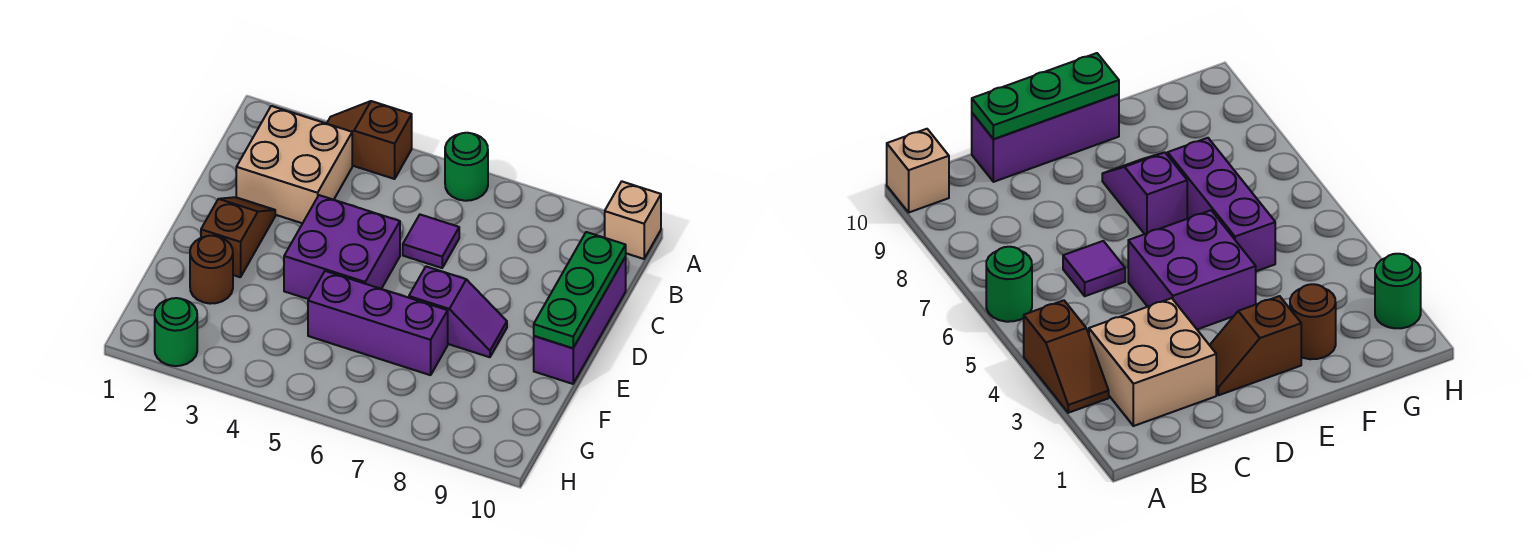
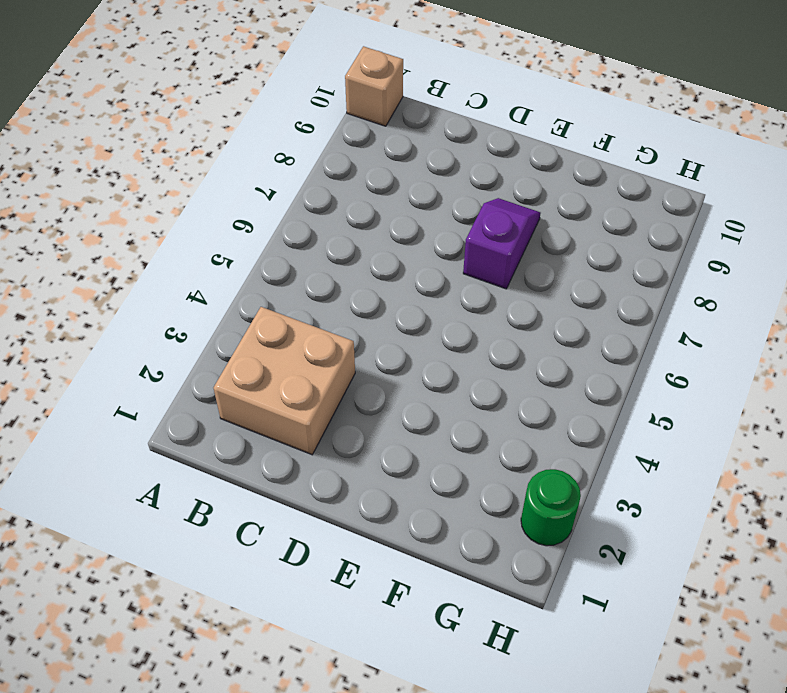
none -> brown 1x2 slope [327,101,412,179]
none -> green 1x1 round brick [445,133,488,201]
none -> purple 1x1 tile [403,215,459,268]

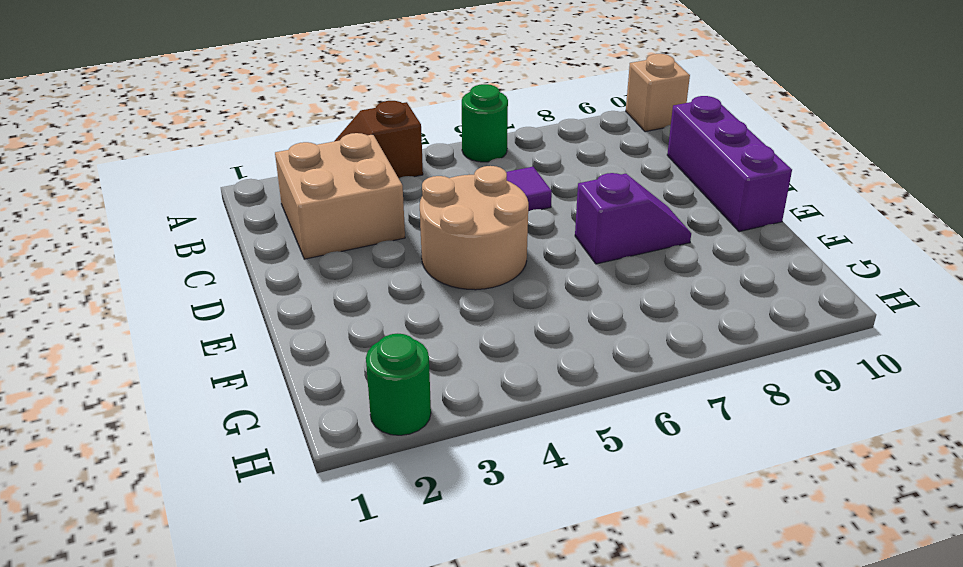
tan 2x2 round brick [420,166,528,290] -> purple 2x2 brick [284,195,400,299]
none -> brown 1x2 slope [201,197,275,277]
none -> brown 1x1 round brick [190,236,233,304]
none -> purple 1x3 brick [308,271,448,375]

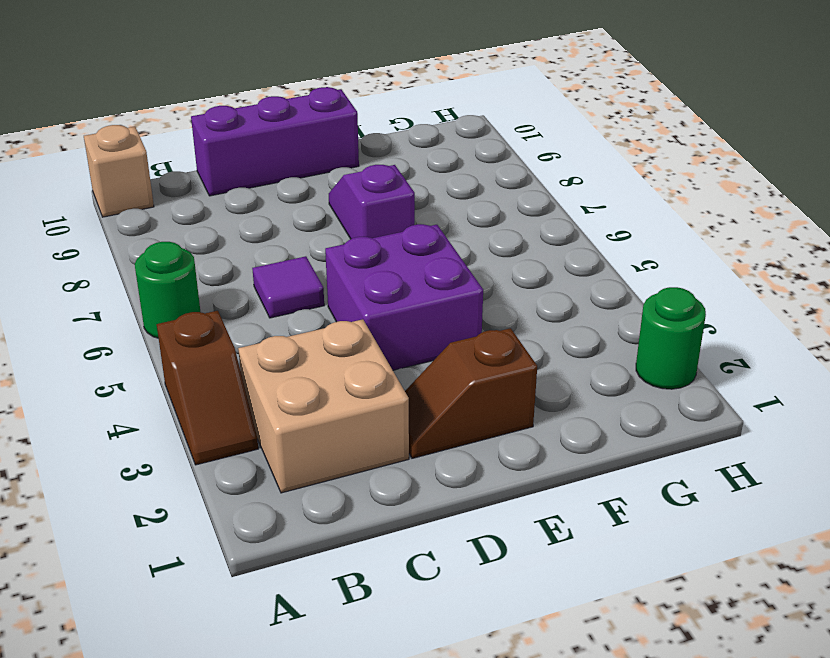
none -> brown 1x1 round brick [190,236,233,304]
none -> purple 1x3 brick [308,271,448,375]
none -> green 1x3 plate [534,232,626,348]

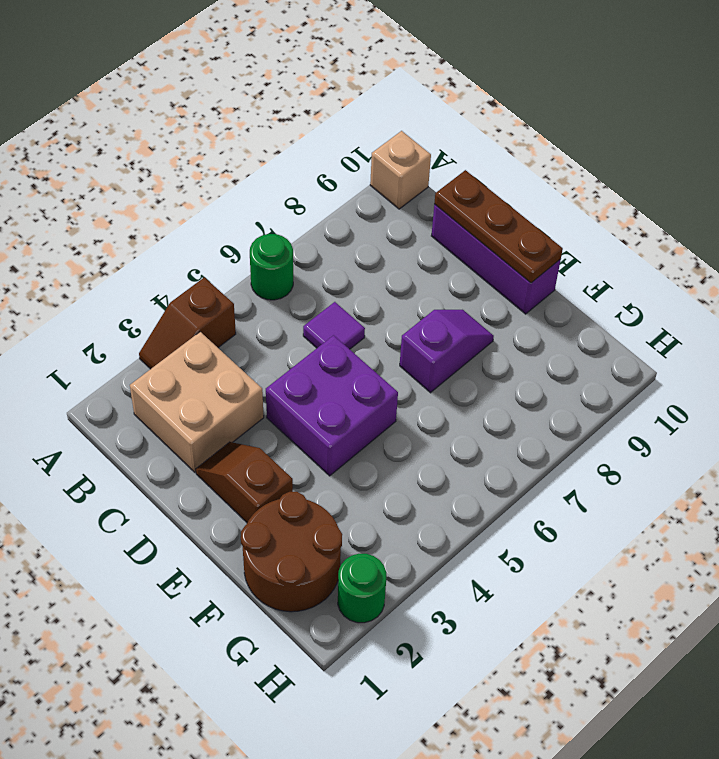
brown 1x3 plate [434,170,563,283] -> green 1x3 plate [534,232,626,348]
brown 2x2 round brick [241,492,342,612] -> brown 1x1 round brick [190,236,233,304]
none -> purple 1x3 brick [308,271,448,375]

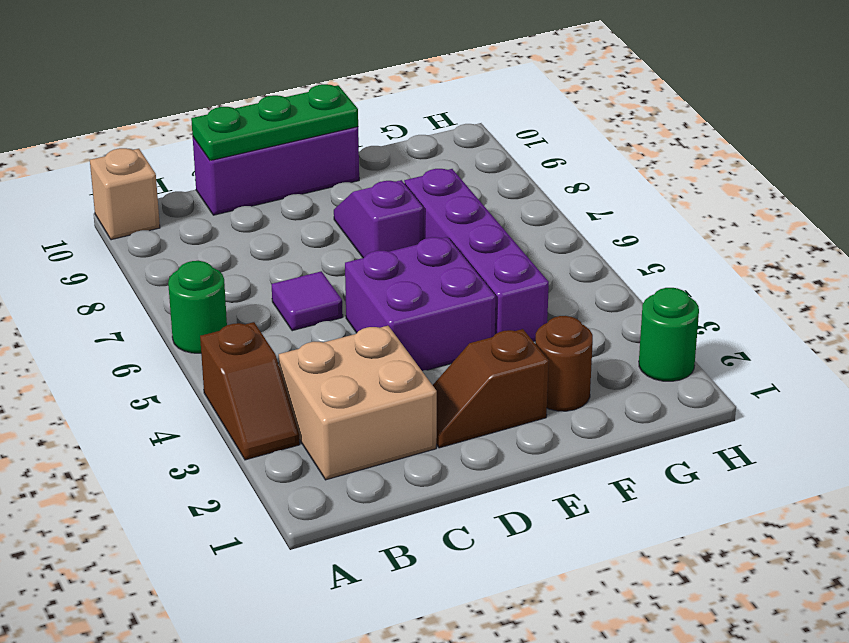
purple 1x4 brick [404,169,549,342] -> purple 1x3 brick [308,271,448,375]

